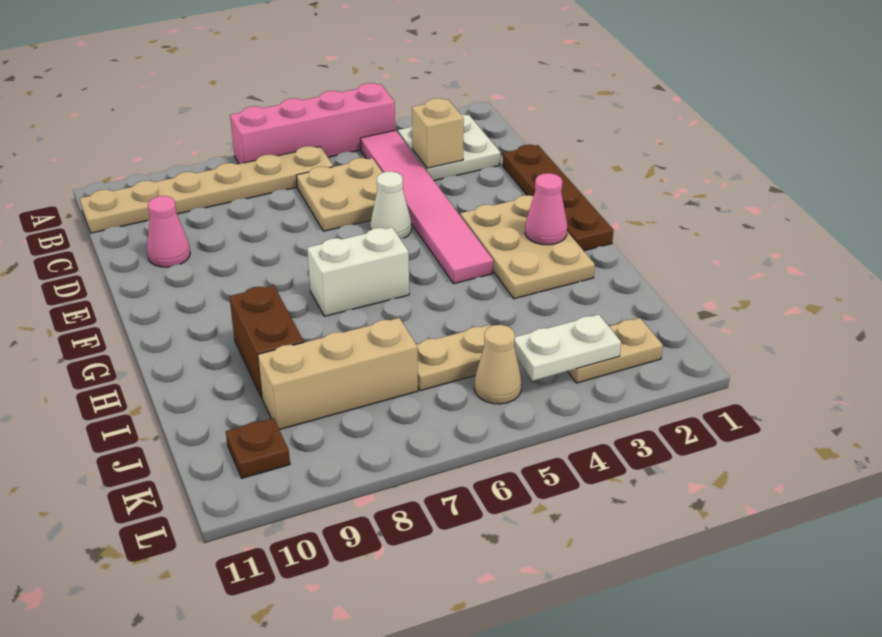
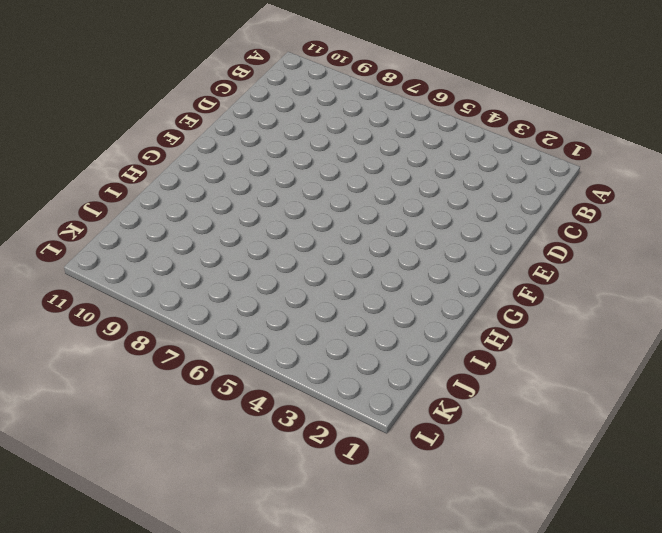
none -> pink 1x4 brick [230,83,395,164]
none -> white 2x2 plate [398,114,501,181]
none -> pink 1x6 tile [360,130,493,284]

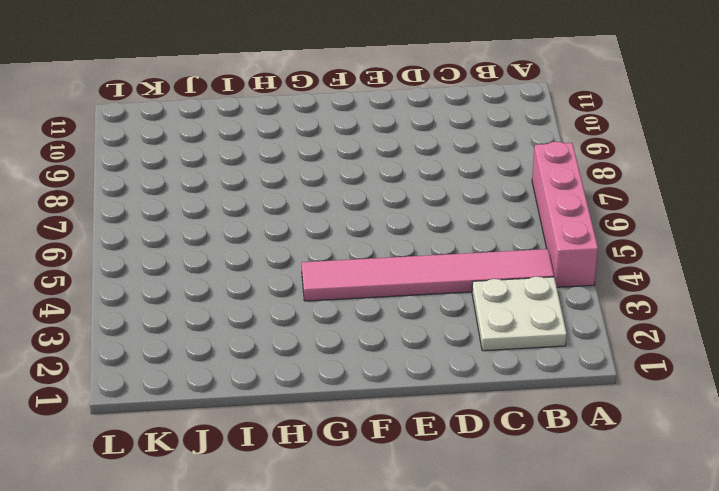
none -> tan 1x6 plate [80,146,333,233]
none -> tan 2x2 plate [296,158,383,231]
none -> brown 1x4 plate [503,145,614,251]

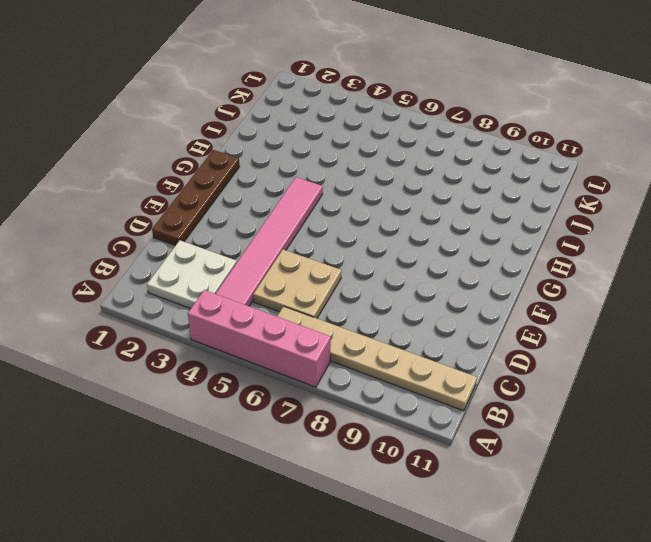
none -> pink 1x1 cone [147,196,190,267]
none -> white 1x1 cone [370,171,412,239]
none -> tan 2x3 plate [460,195,595,299]

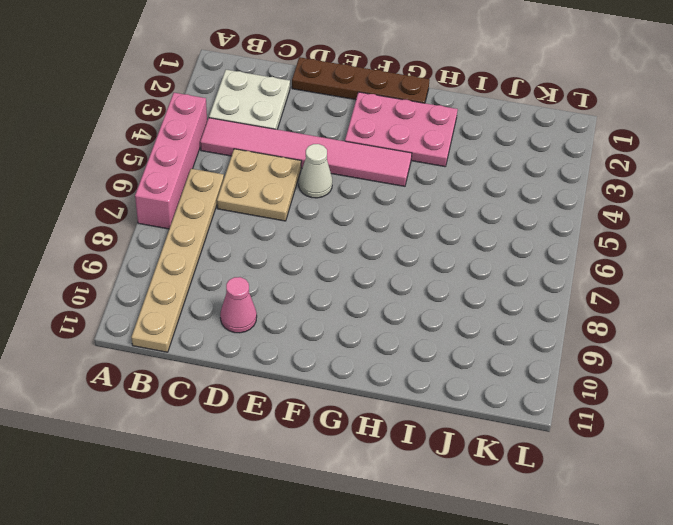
pink 2x3 plate [345,92,458,167] -> tan 2x3 plate [460,195,595,299]
none -> white 1x2 brick [307,227,409,316]
none -> brown 1x2 brick [229,285,304,397]
none -> tan 1x2 plate [416,325,491,391]

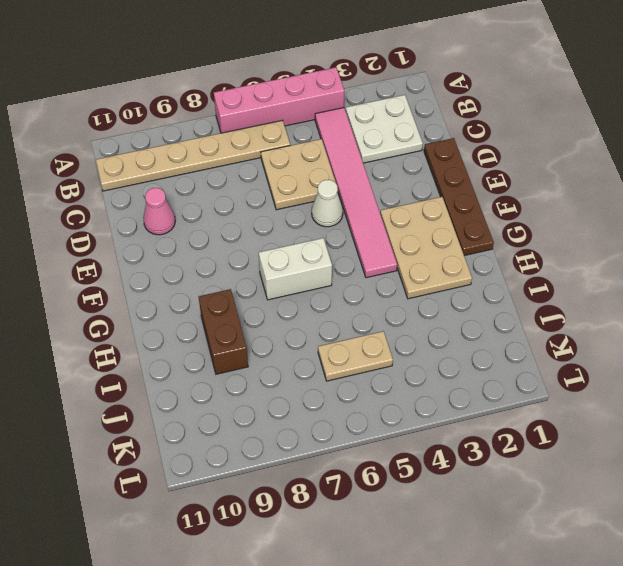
none -> tan 1x3 brick [258,318,418,430]
none -> tan 1x2 plate [568,318,663,383]
none -> tan 1x1 cone [474,325,522,404]

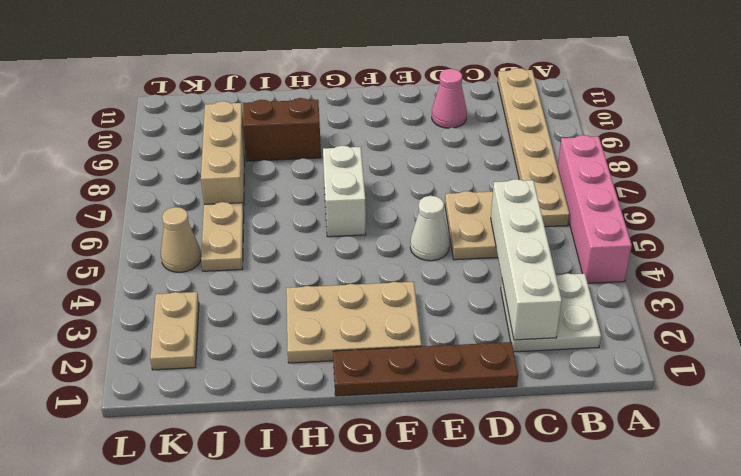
white 1x4 brick [491,179,562,340] -> tan 1x1 brick [412,98,464,168]
none -> pink 1x6 tile [360,130,493,284]
none -> brown 1x1 plate [226,418,290,478]
none -> pink 1x1 cone [525,173,567,245]

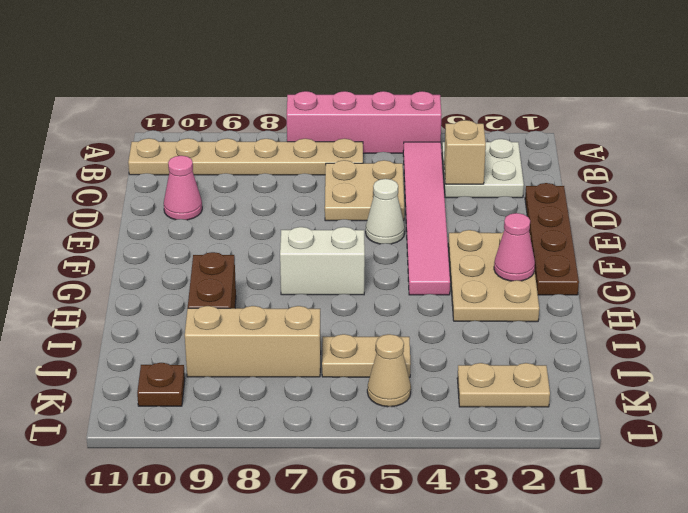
none -> white 1x2 plate [514,315,621,381]

